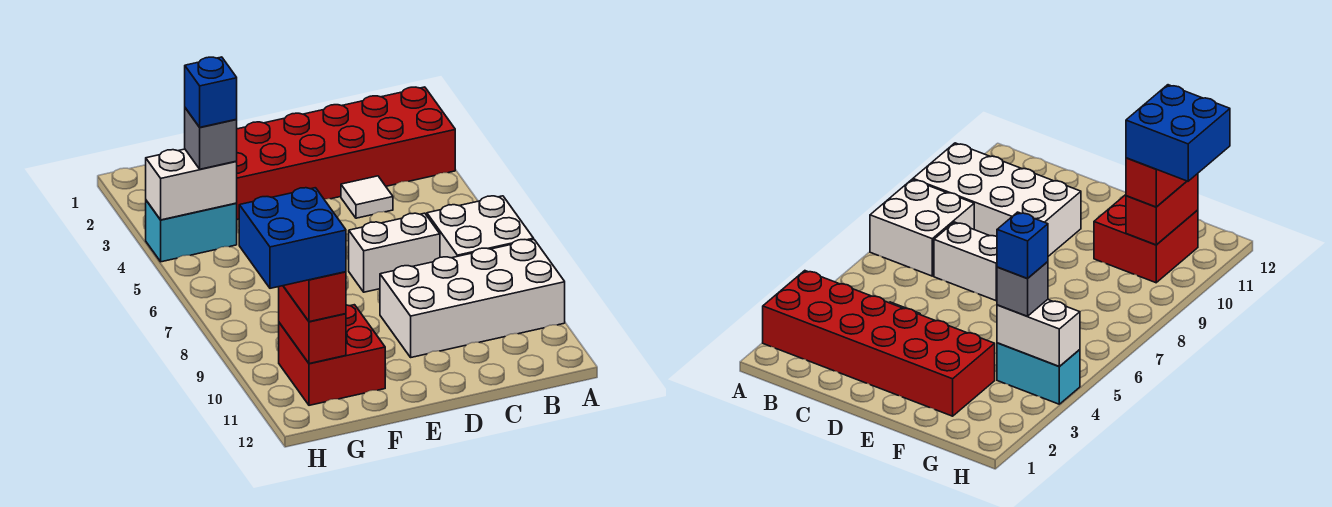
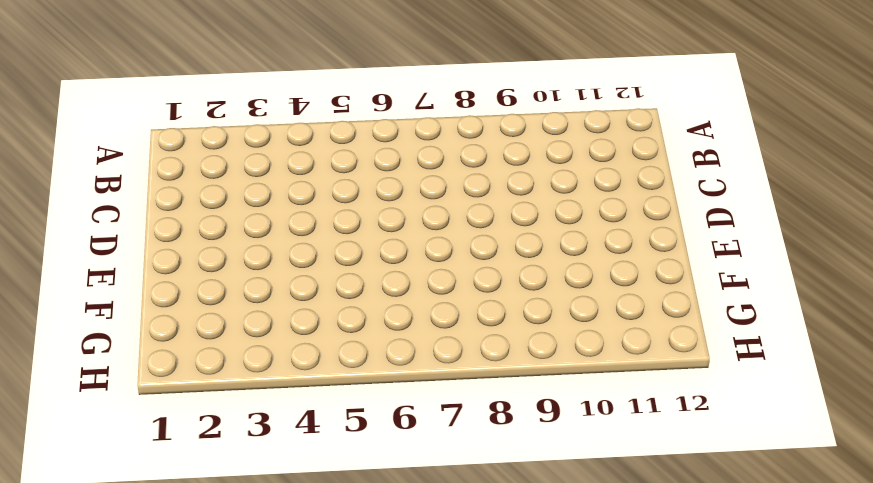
none -> red 2x6 brick [236,87,455,220]
none -> white 2x2 brick [427,196,534,258]
none -> white 2x4 brick [380,240,565,357]

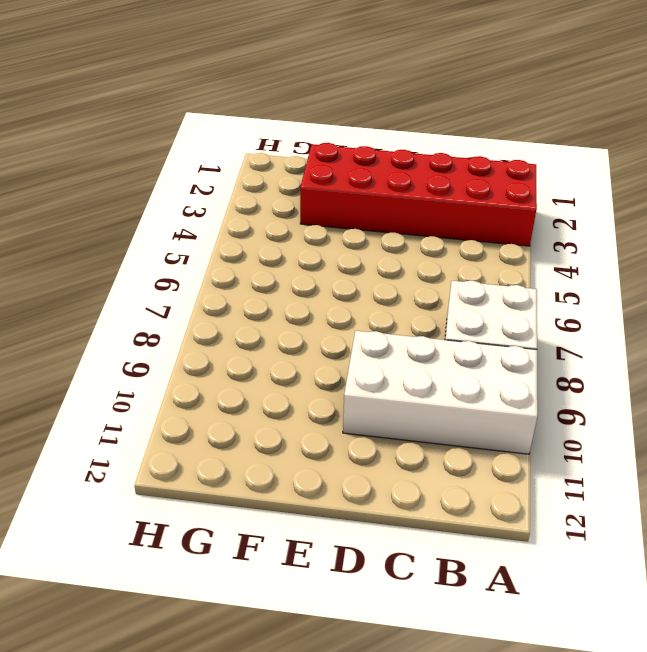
none -> white 1x1 tile [341,176,393,218]
none -> white 1x2 brick [349,213,440,292]
none -> red 2x2 brick [279,305,385,405]

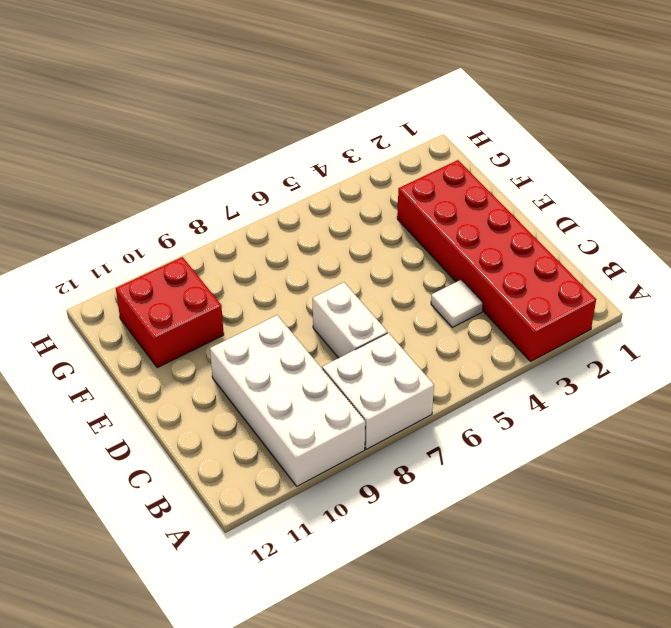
none -> cyan 1x2 brick [146,201,237,262]
none -> white 1x2 brick [146,149,237,220]
none -> red 1x2 brick [279,286,346,364]

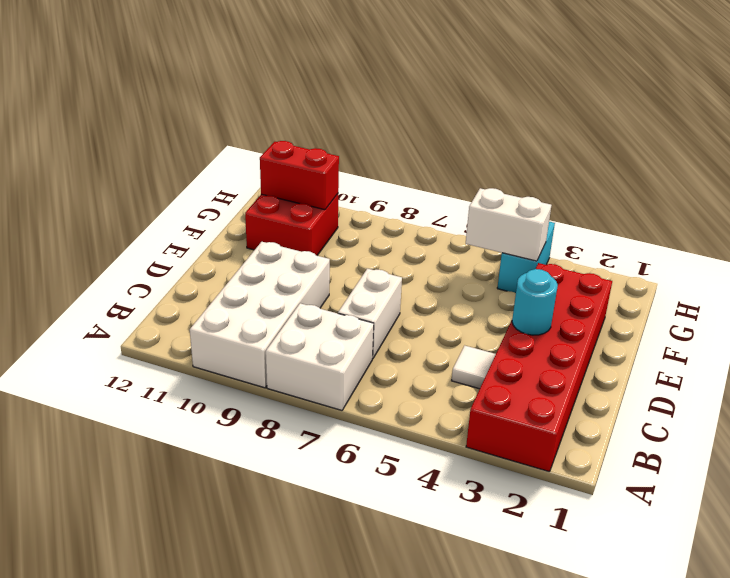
cyan 1x1 round brick [512,269,558,335] -> none
white 1x2 brick [466,188,551,261] -> white 1x2 brick turned to [146,149,237,220]
none -> grey 1x1 brick [185,108,237,169]
none -> red 1x2 brick [284,272,346,322]
none -> blue 1x1 brick [185,57,237,127]

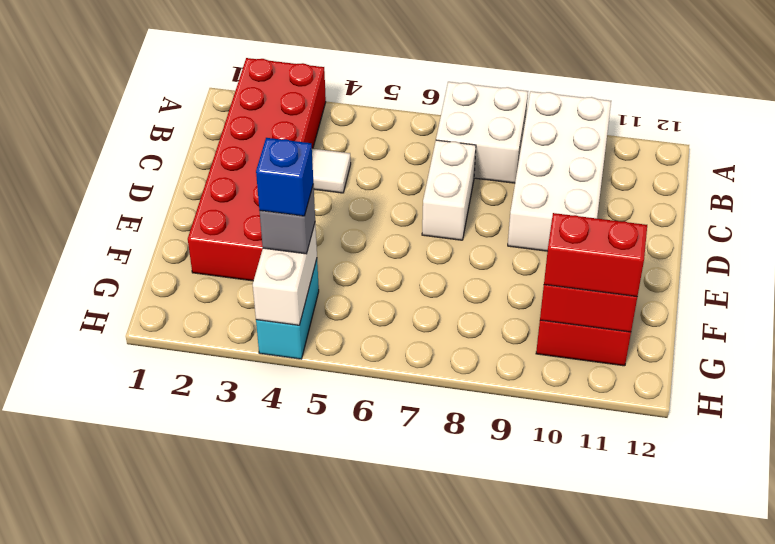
none -> blue 2x2 brick [239,188,346,288]

